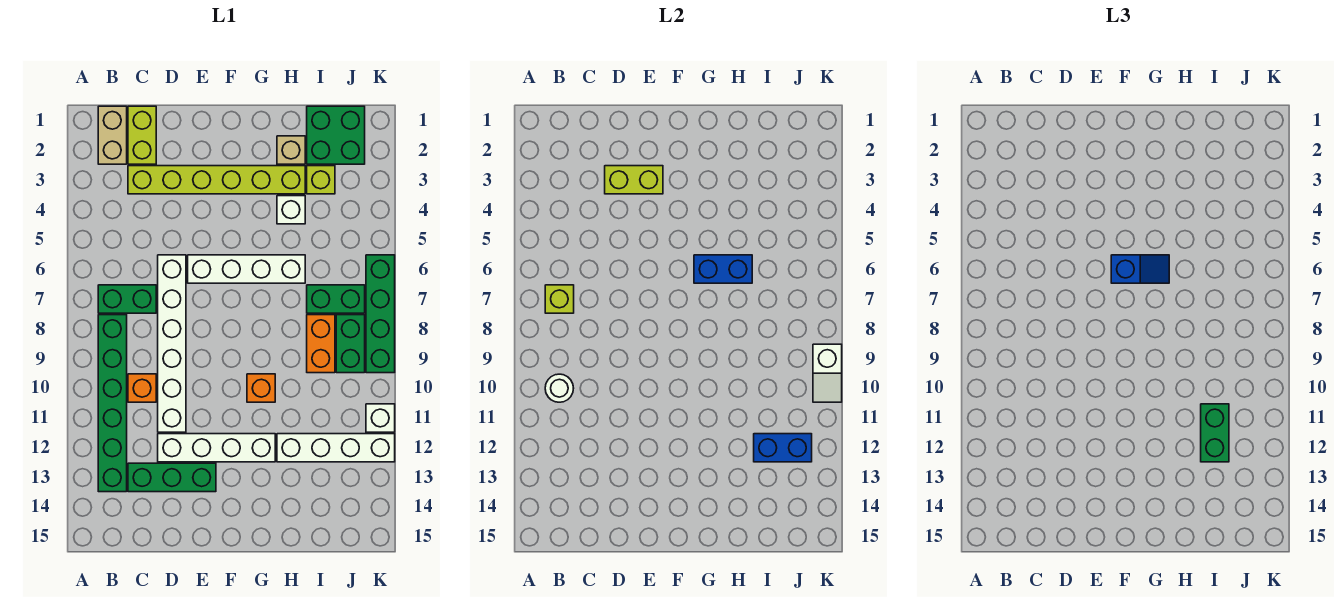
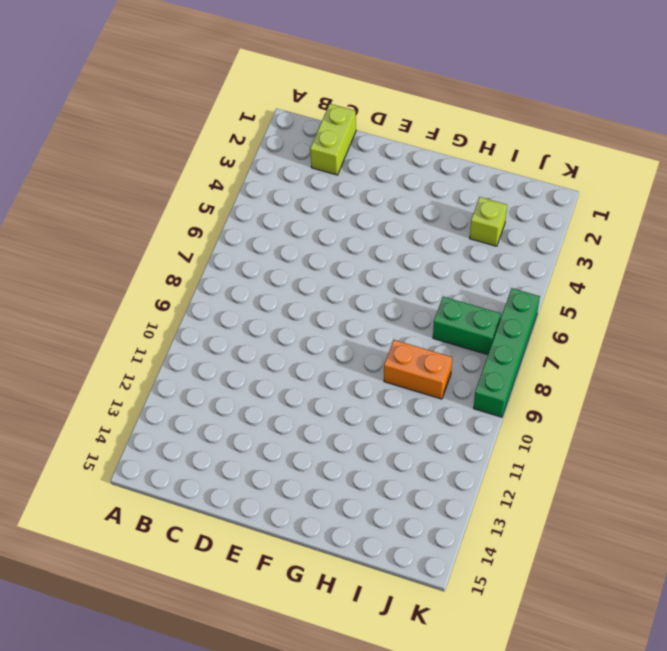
orange 1x2 brick [384,340,452,399] -> orange 1x2 brick turned to [307,315,335,373]
none -> tan 1x2 brick [98,106,127,164]
none -> green 1x2 brick [98,285,156,313]
none -> green 1x6 brick [98,315,127,492]

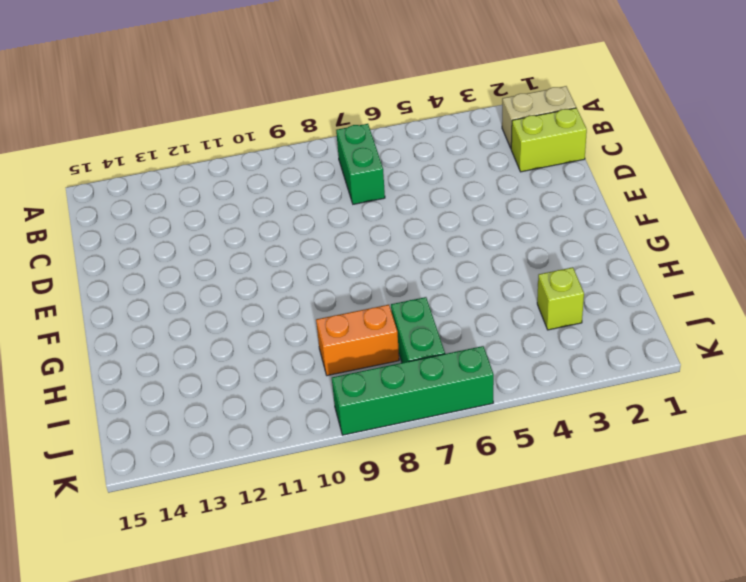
none -> green 1x6 brick [98,315,127,492]
none -> lime 1x6 brick [128,166,305,194]
none -> orange 1x1 brick [128,374,156,402]

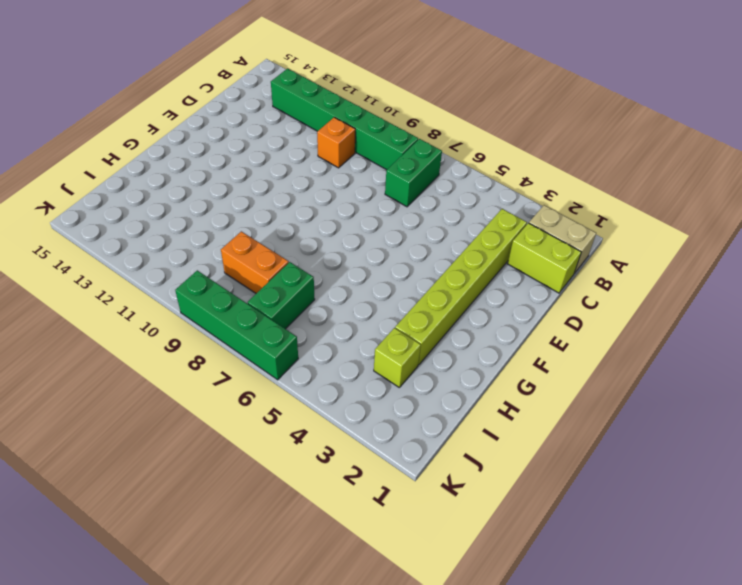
none -> green 1x3 brick [128,463,216,492]
none -> white 1x6 brick [158,255,186,432]
none -> white 1x4 brick [158,434,275,462]

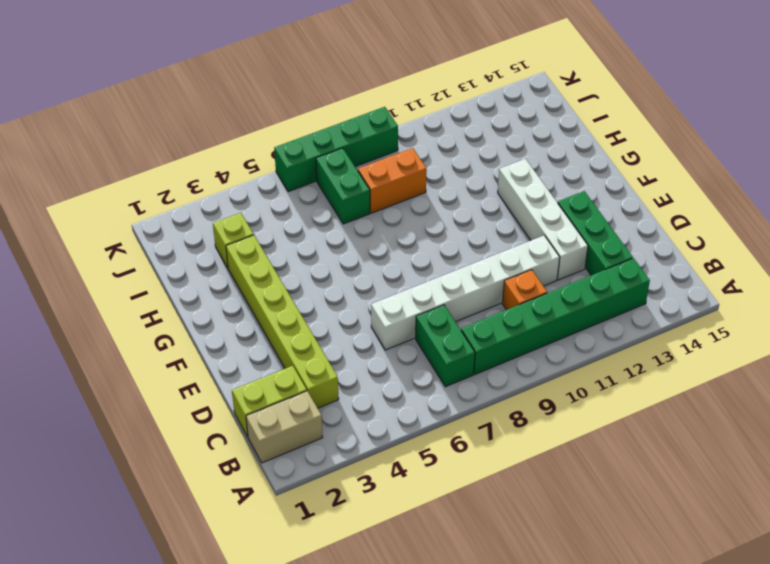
none -> white 1x4 brick [188,255,305,283]
none -> orange 1x1 brick [247,374,275,402]
none -> tan 1x1 brick [277,136,305,164]

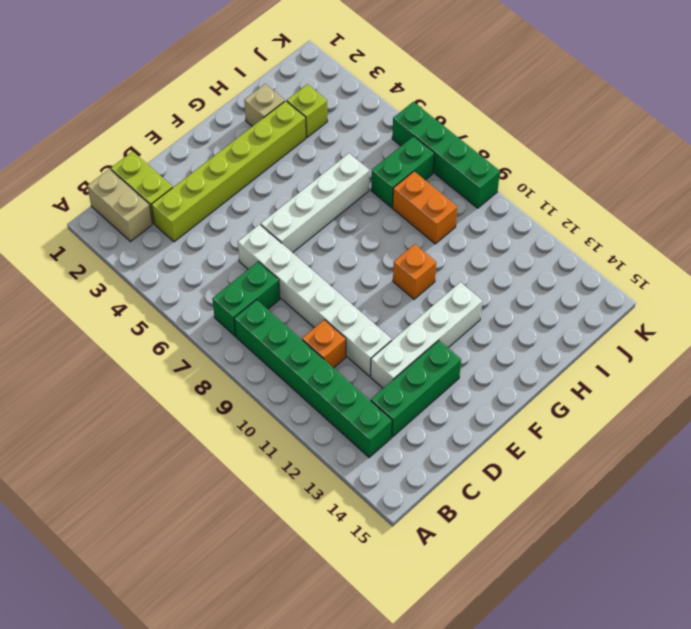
none -> white 1x1 brick [277,196,305,224]
none -> white 1x4 brick [277,434,395,462]
none -> green 2x2 brick [307,106,365,164]

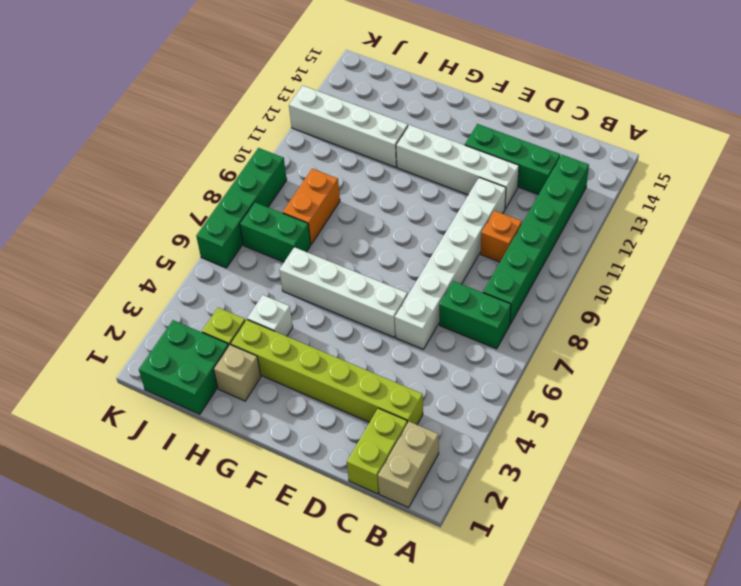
none -> orange 1x1 brick [247,374,275,402]
none -> green 1x2 brick [336,315,365,373]
none -> white 1x1 brick [366,404,395,432]

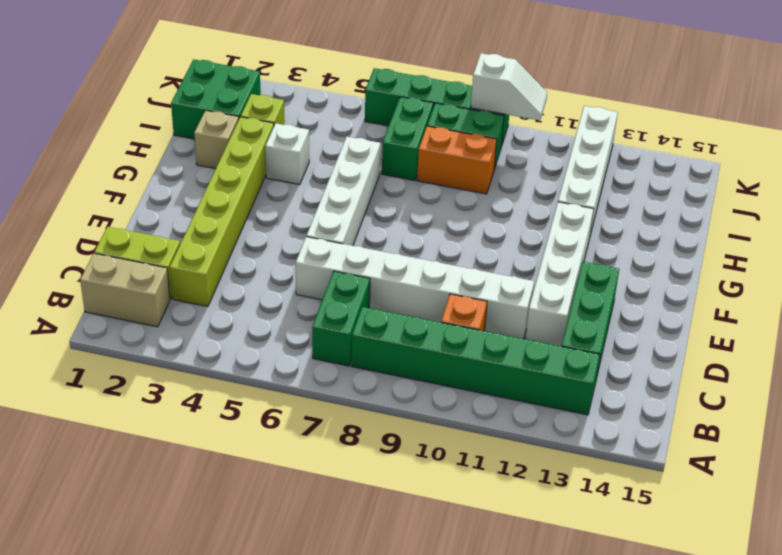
none -> orange 1x1 brick [247,374,275,402]
none -> white 1x1 brick [366,404,395,432]
none -> lime 1x1 brick [545,285,574,313]

